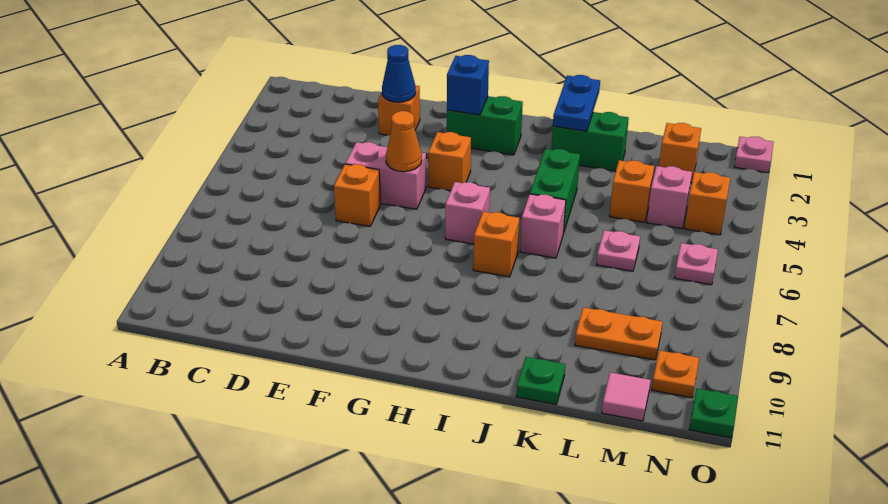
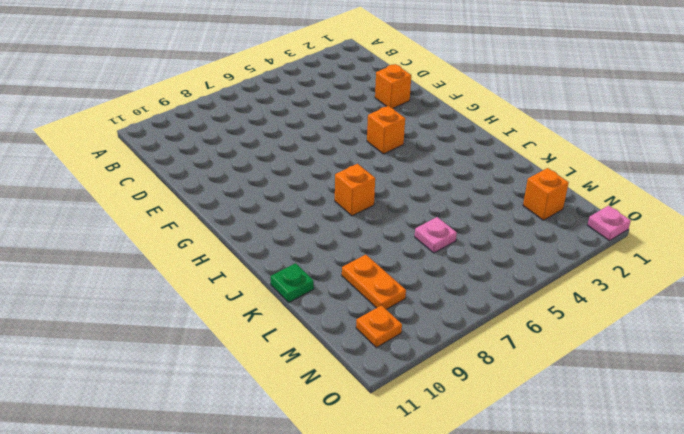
none -> pink 1x2 brick [346,142,426,209]
none -> orange 1x1 brick [334,164,381,226]
none -> green 1x2 brick [447,96,523,155]

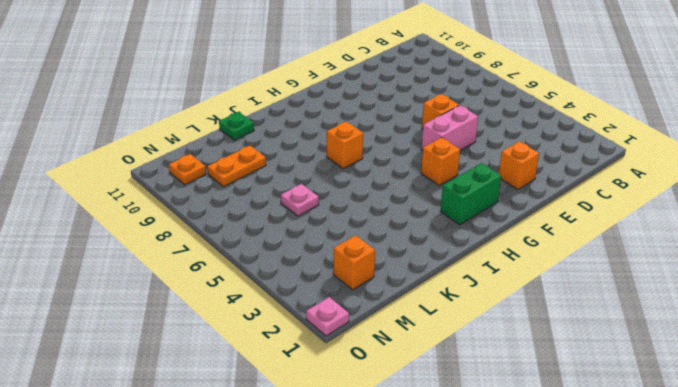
none -> pink 1x1 brick [445,182,490,244]
none -> green 1x2 brick [551,112,629,171]
none -> green 1x2 brick [530,149,580,233]

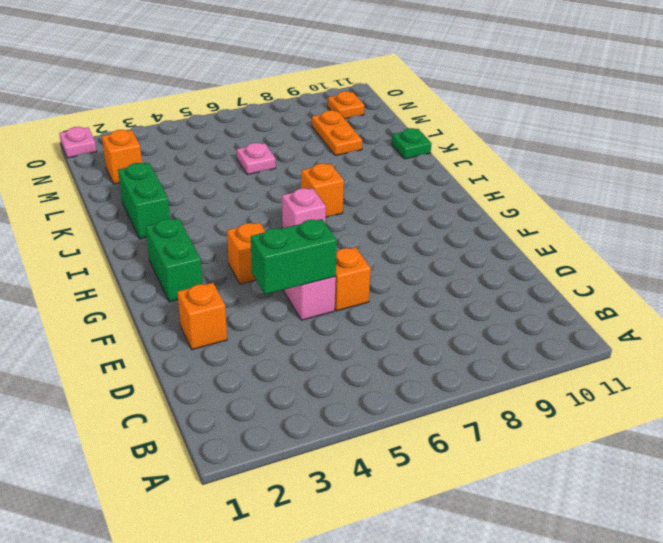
green 1x2 brick [251,219,337,294] -> green 1x2 brick moved to [530,149,580,233]
none -> pink 1x1 brick [520,194,566,258]
none -> orange 1x1 brick [610,160,654,222]
none -> pink 1x1 brick [647,166,692,229]

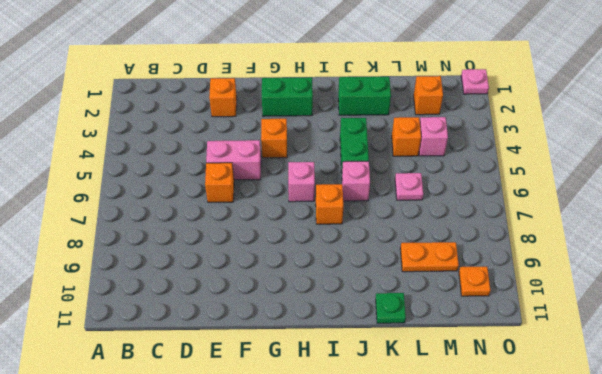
none -> pink 1x1 tile [602,372,651,421]
none -> orange 1x1 brick [684,172,730,235]
none -> pink 1x1 plate [674,243,718,285]

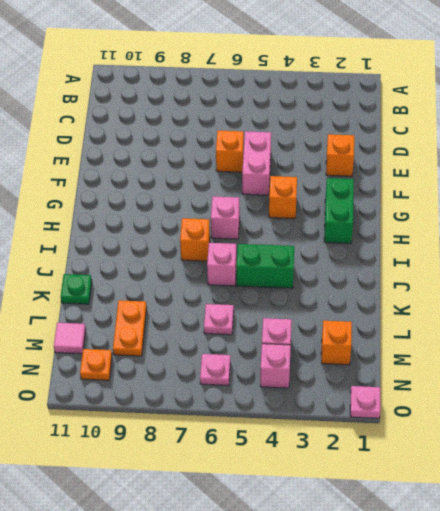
pink 1x1 brick [260,344,291,388] -> orange 1x1 brick [684,172,730,235]
none -> green 1x2 brick [551,112,629,171]
none -> orange 1x1 brick [610,160,654,222]
none -> green 1x1 plate [689,388,738,438]

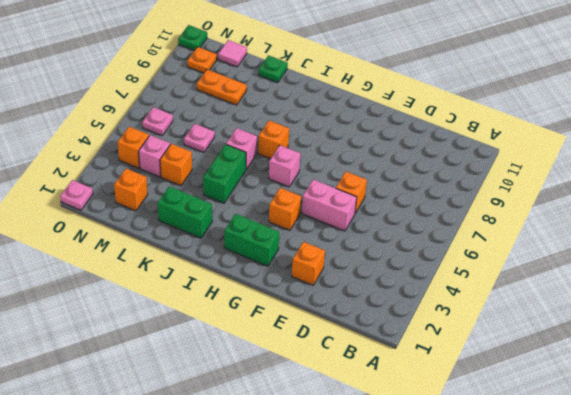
none -> blue 1x1 cone [382,45,416,102]
none -> orange 1x1 cone [386,111,422,172]
none -> blue 1x1 brick [447,55,489,115]

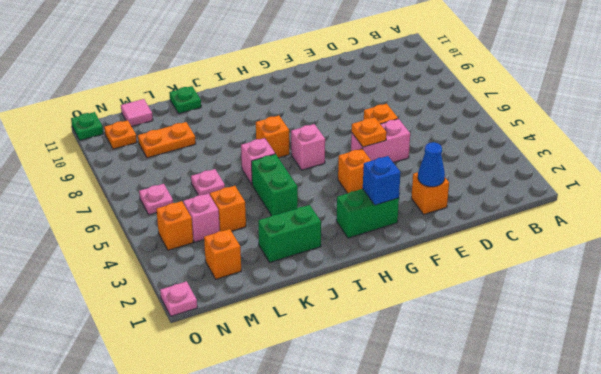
orange 1x1 plate [352,117,387,147] -> orange 1x1 cone [386,111,422,172]
none -> blue 1x2 plate [553,75,600,131]

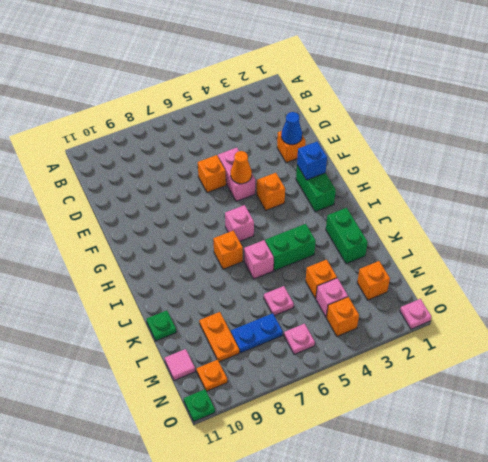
blue 1x2 plate [231,313,283,353] -> blue 1x2 plate moved to [553,75,600,131]

